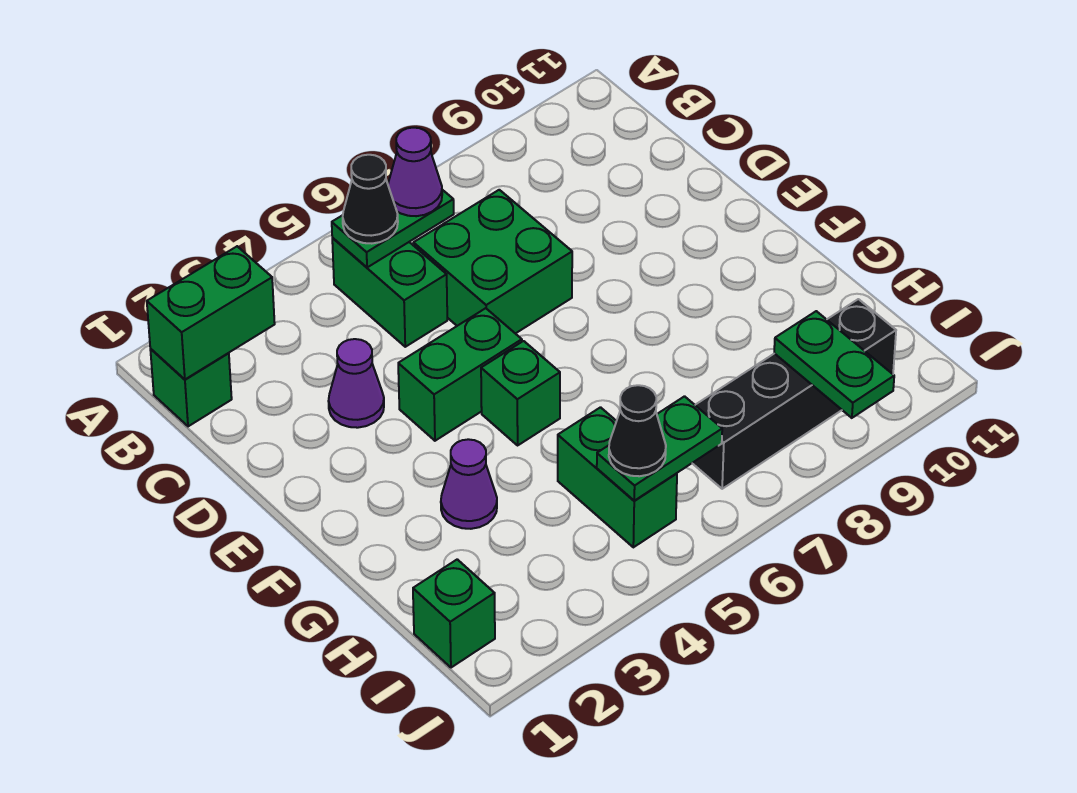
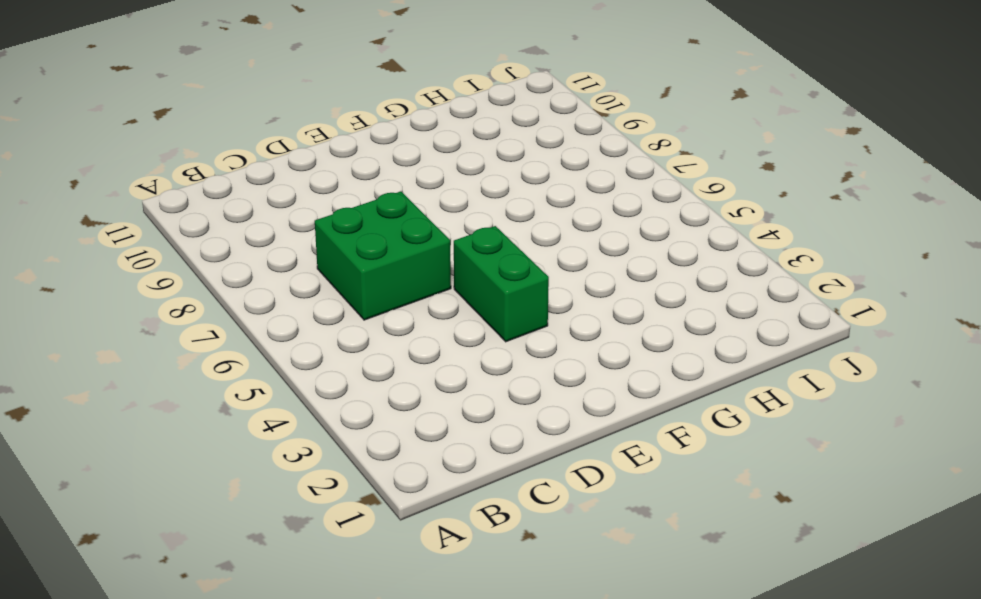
none -> green 1x1 brick [150,349,232,426]
none -> green 1x2 brick [332,238,447,347]
none -> purple 1x1 cone [329,339,384,428]

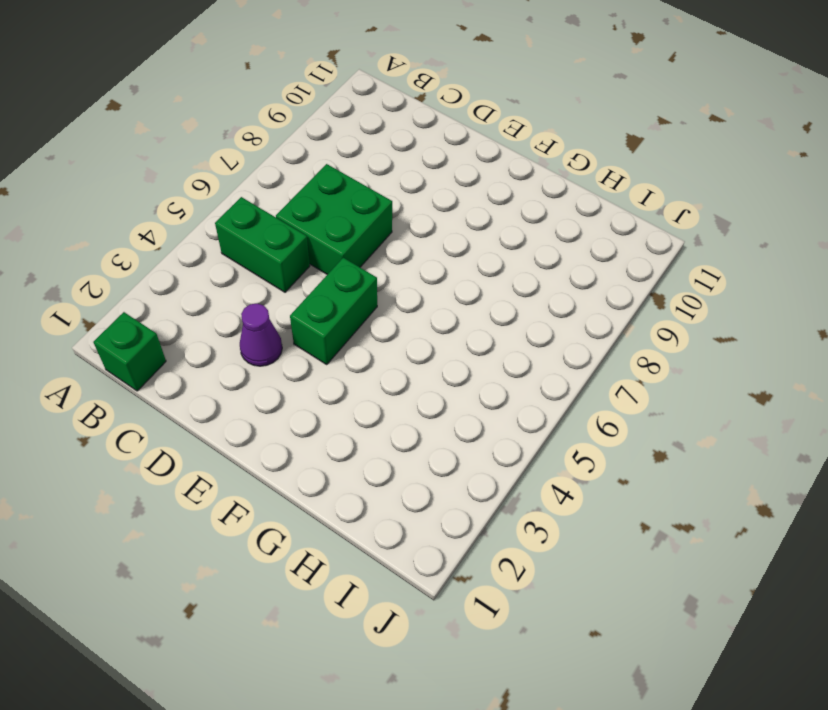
none -> green 1x1 brick [481,341,560,445]
none -> purple 1x1 cone [441,439,497,529]
none -> green 1x2 brick [558,407,677,547]

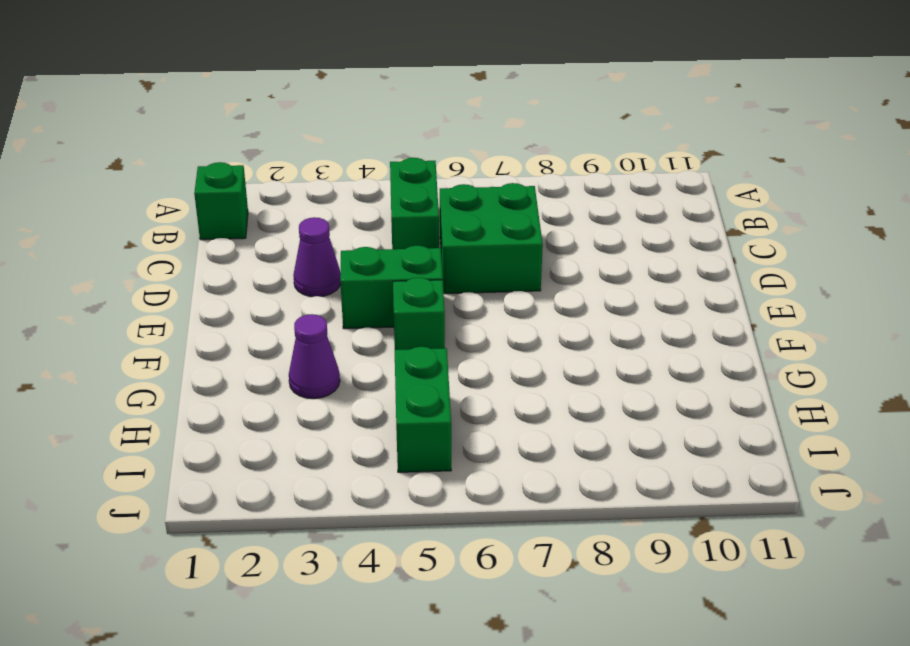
none -> green 1x1 brick [413,559,495,668]
none -> black 1x4 brick [692,299,896,489]
none -> green 1x2 brick [147,246,275,379]

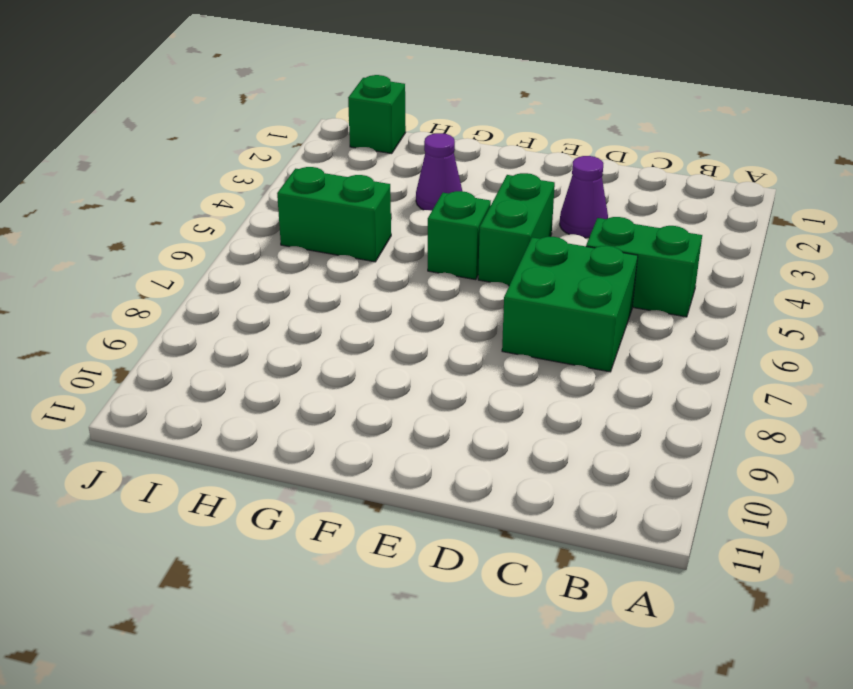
none -> green 1x1 brick [150,349,232,426]
none -> black 1x4 brick [692,299,896,489]
none -> green 1x2 brick [147,246,275,379]

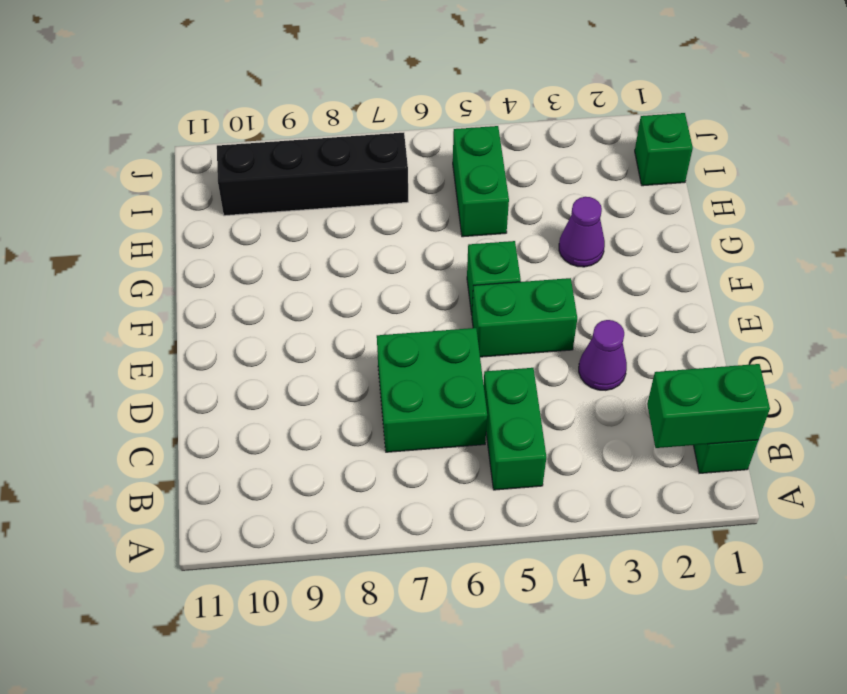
none -> green 1x2 plate [332,190,454,268]
none -> green 1x2 plate [597,396,722,501]
none -> green 1x2 plate [774,311,894,418]

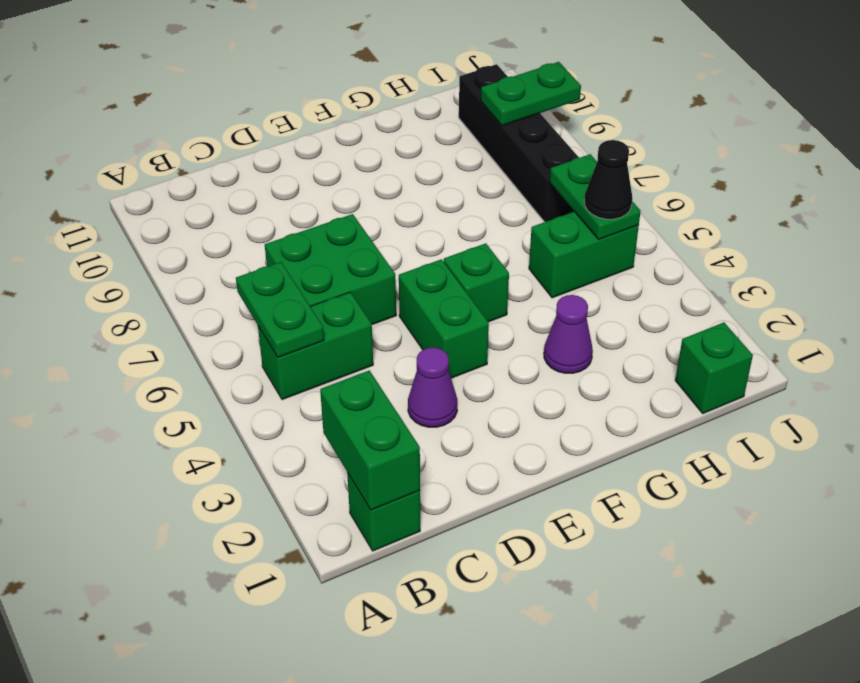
none -> black 1x1 cone [343,155,398,244]
none -> purple 1x1 cone [388,128,442,216]

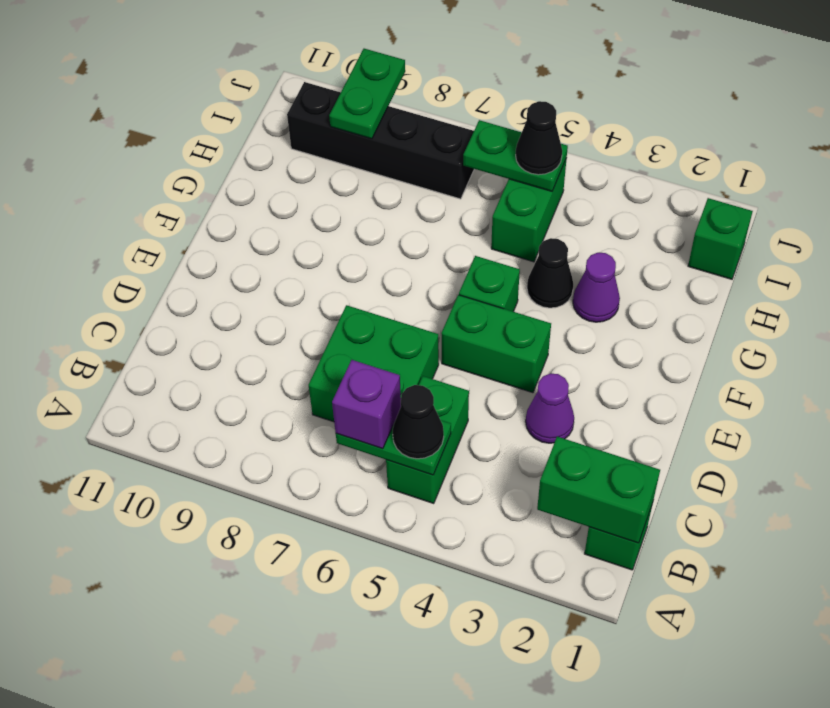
purple 1x1 brick [332,360,401,449] -> purple 1x1 cone [388,128,442,216]
black 1x1 cone [527,238,573,308] -> none

